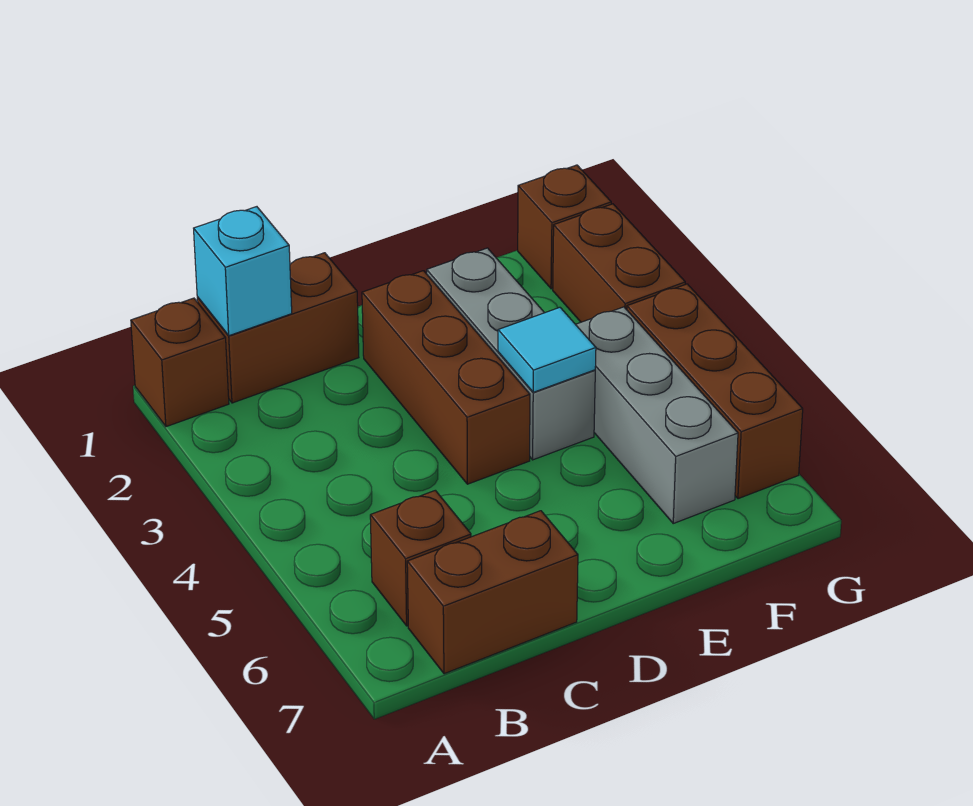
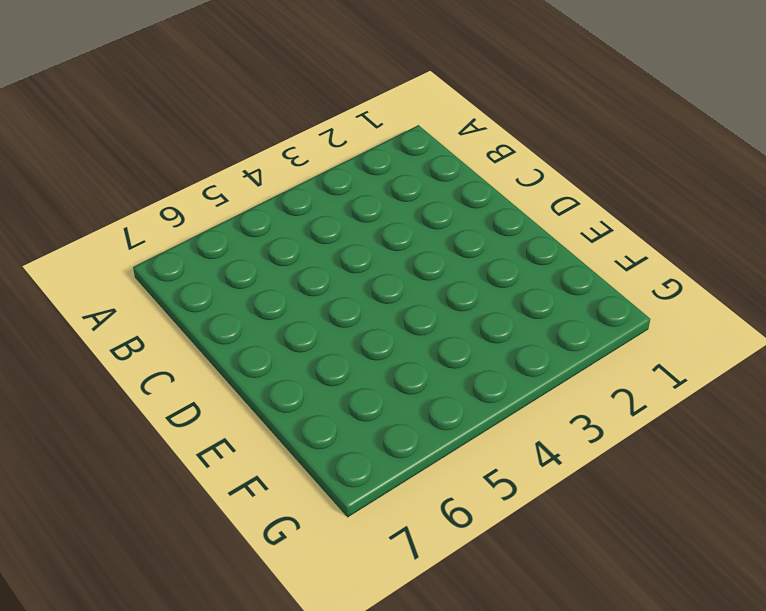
none -> brown 1x1 brick [131,298,229,427]
none -> brown 1x2 brick [197,253,359,403]
none -> brown 1x1 brick [370,490,471,626]

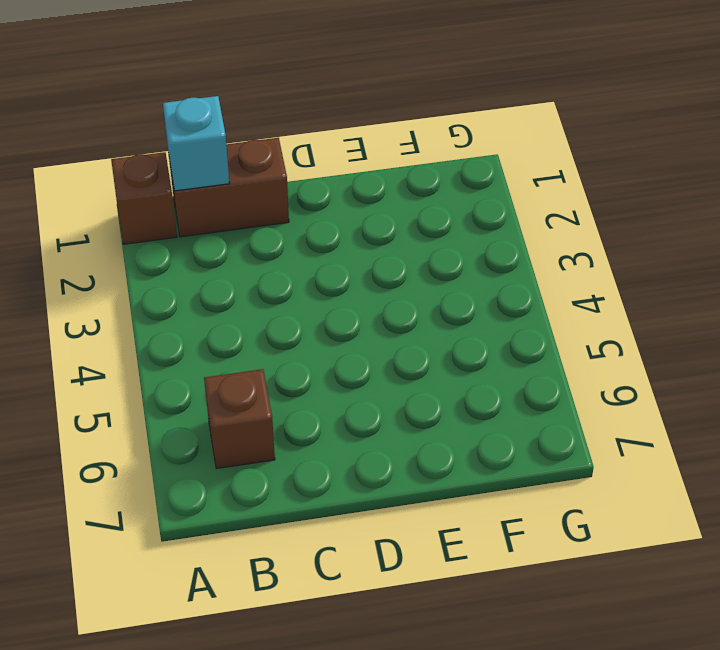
none -> brown 1x2 brick [407,511,578,674]
none -> brown 1x3 brick [362,271,530,484]
none -> grey 1x3 brick [427,248,595,460]

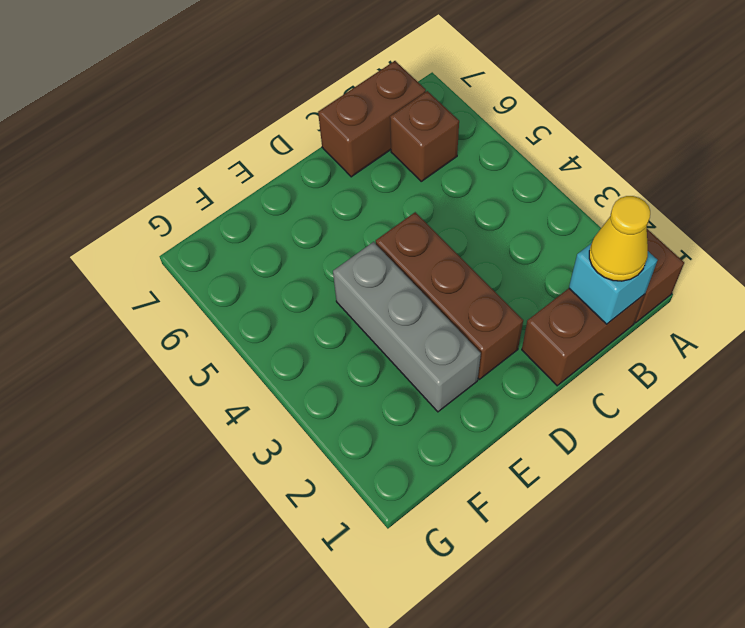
yellow 1x1 cone [589,196,650,281] -> none
none -> grey 1x3 brick [576,307,738,523]
none -> brown 1x1 brick [518,165,611,289]
none -> brown 1x2 brick [553,204,685,322]

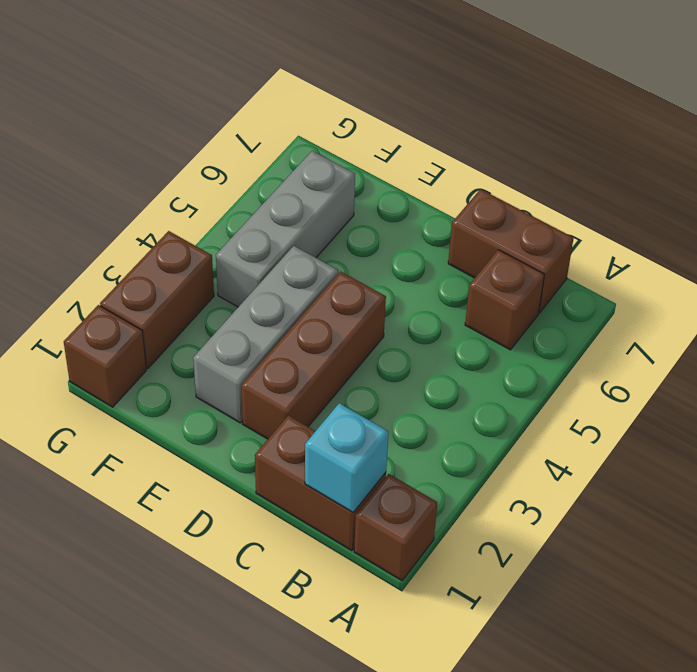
none -> brown 1x3 brick [627,284,803,499]
none -> cyan 1x1 tile [498,307,596,392]

